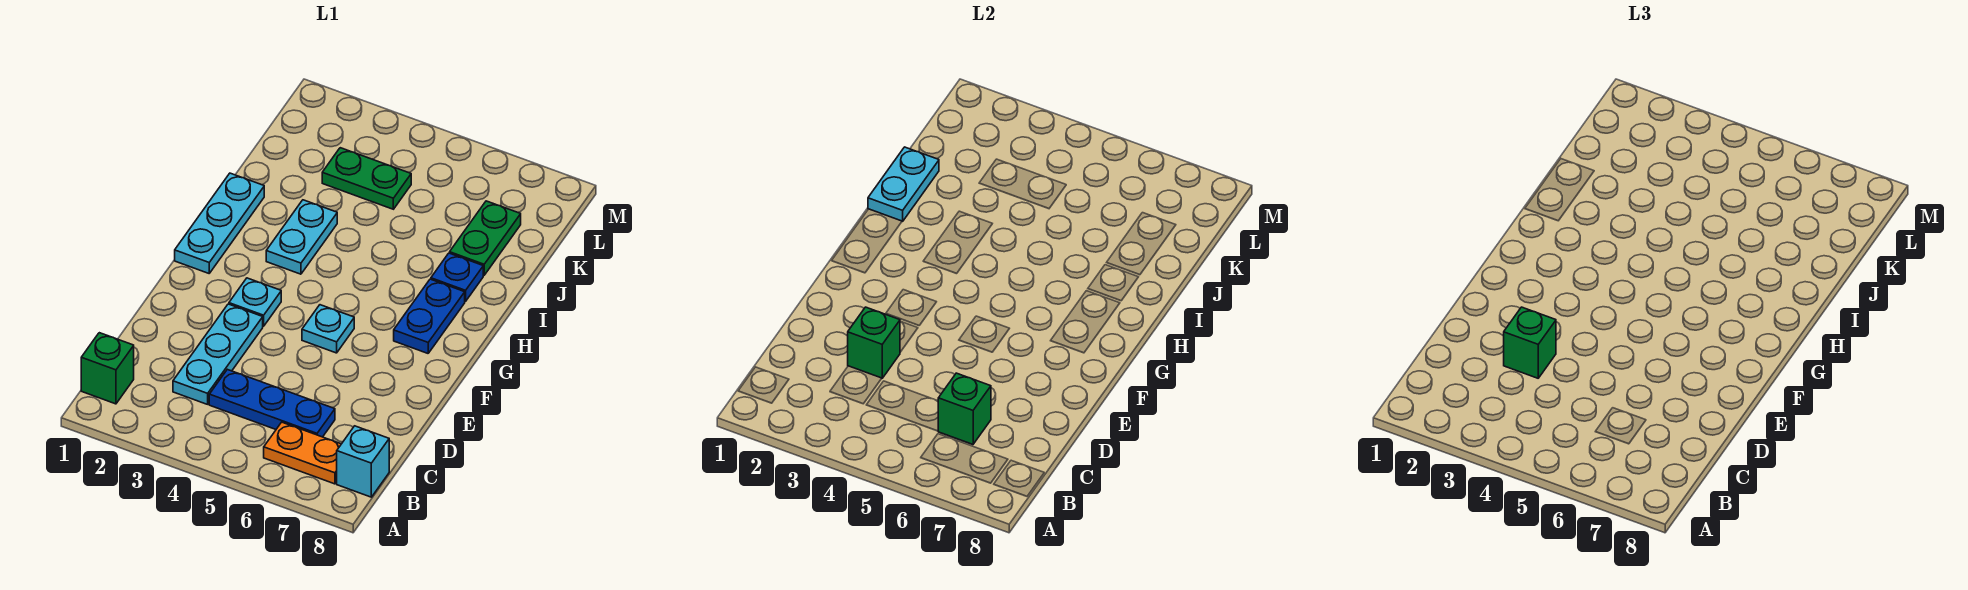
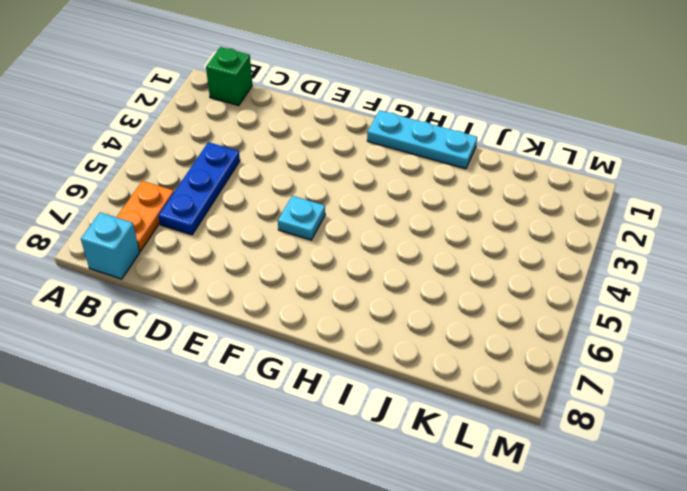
none -> cyan 1x3 plate [173,304,263,404]
none -> cyan 1x1 plate [229,278,281,326]
none -> blue 1x2 plate [394,279,465,353]

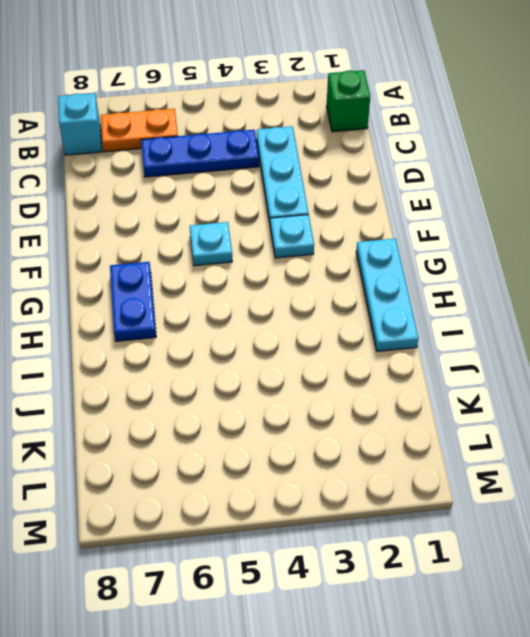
none -> cyan 1x2 plate [266,200,337,274]
none -> blue 1x1 plate [431,253,483,301]
none -> green 1x2 plate [450,201,521,275]

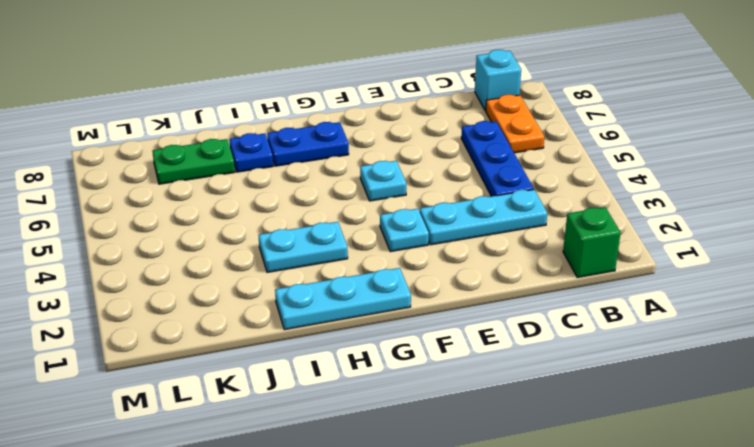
none -> green 1x2 plate [322,148,411,209]
none -> green 1x1 brick [938,373,991,444]
none -> green 1x1 brick [848,307,900,378]

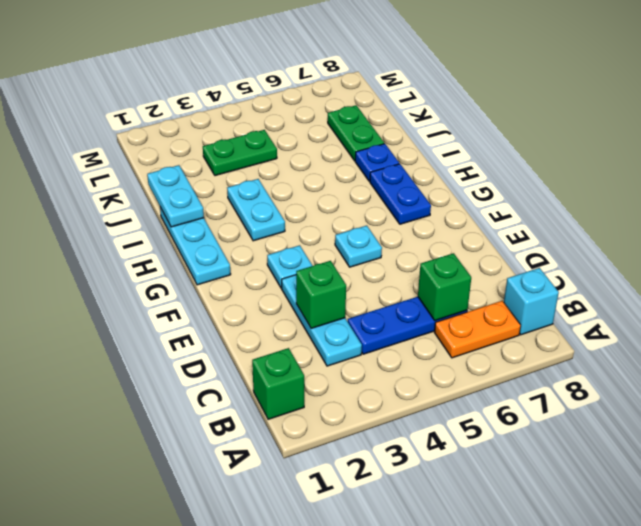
none -> green 1x1 brick [1504,307,1556,378]

